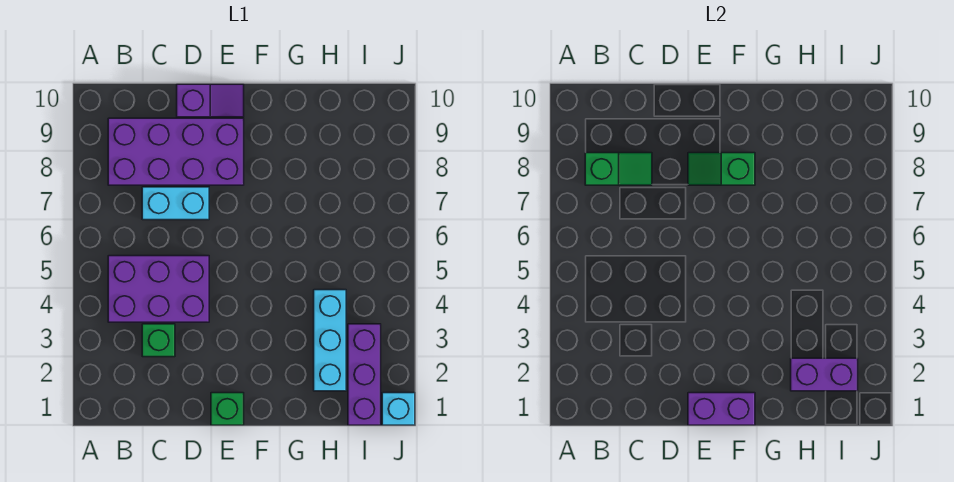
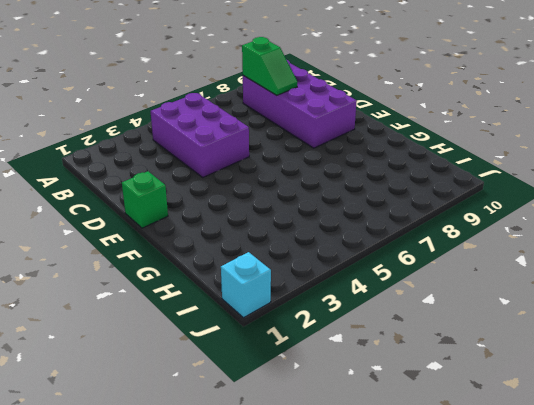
none -> green 1x1 brick [142,324,175,357]
none -> cyan 1x2 brick [142,187,209,220]
none -> purple 1x2 slope [177,84,244,117]

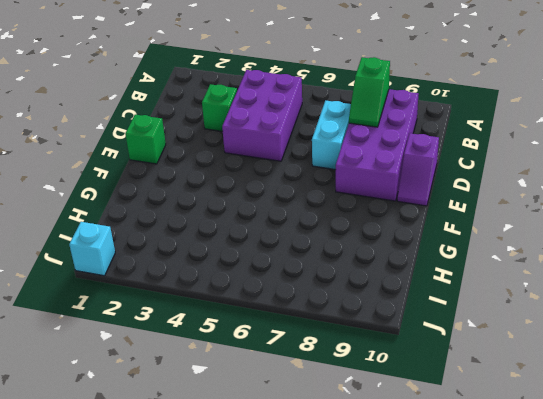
none -> cyan 1x3 brick [314,290,346,391]
none -> purple 1x3 brick [348,324,381,425]
none -> purple 1x2 brick [688,393,755,425]

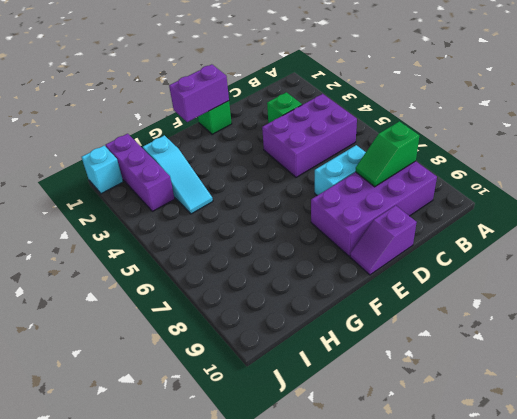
cyan 1x3 slope [143,135,213,214] -> cyan 1x3 brick [314,290,346,391]
none -> green 1x2 slope [688,153,755,185]
none -> purple 1x2 brick [791,358,858,391]

